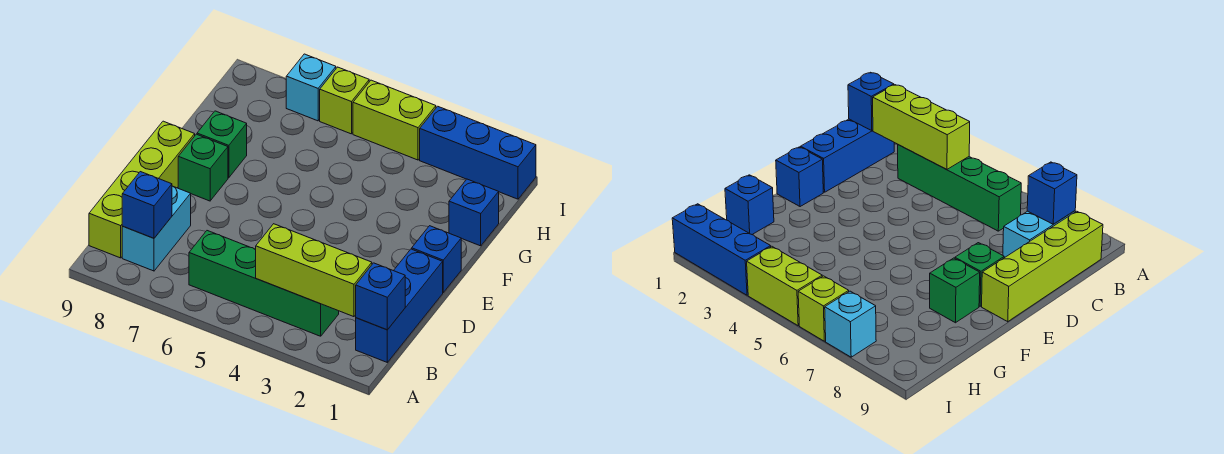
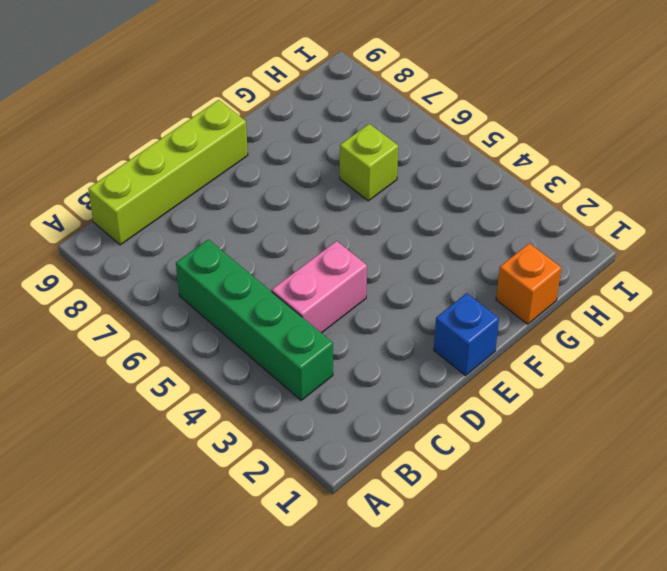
pink 1x2 brick [272,241,367,333] -> none
orange 1x1 brick [496,243,561,324] -> blue 1x1 brick [449,179,499,246]
lime 1x1 brick [340,124,398,201] -> lime 1x1 brick moved to [320,67,369,134]
none -> blue 1x3 brick [356,249,443,362]
none -> cyan 1x2 brick [122,186,191,271]
none -> green 1x1 brick [178,134,228,201]

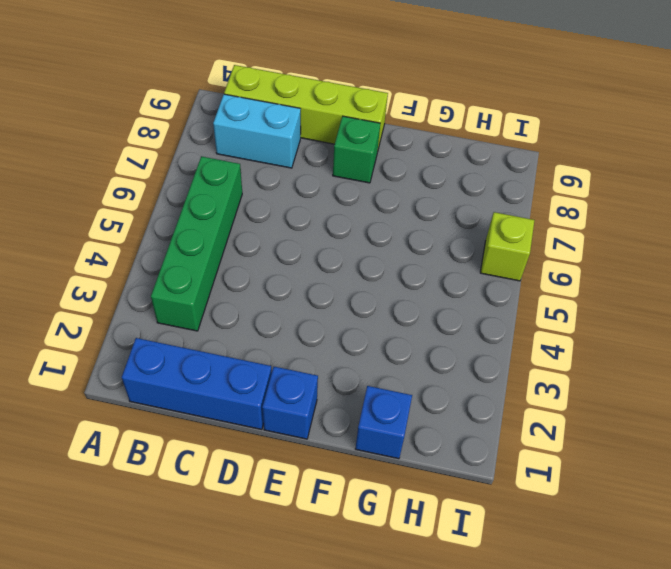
none -> green 1x1 brick [197,111,247,178]
none -> blue 1x3 brick [420,106,536,199]
none -> lime 1x2 brick [353,80,436,160]

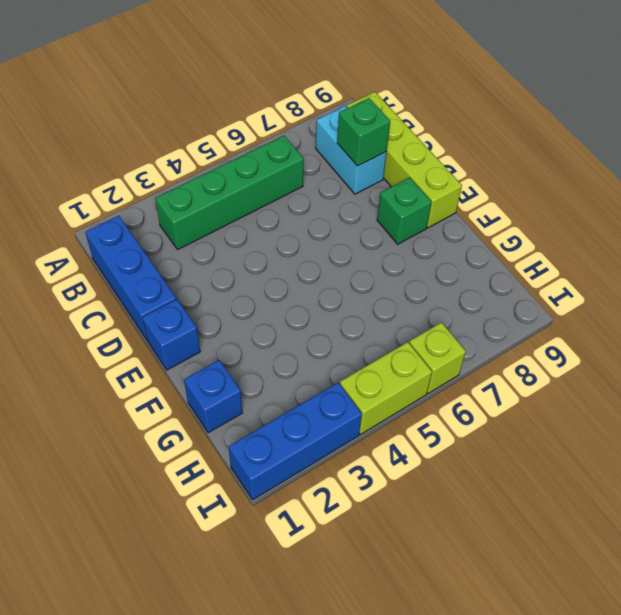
green 1x1 brick [337,98,390,166] -> green 1x1 brick moved to [197,111,247,178]
none -> cyan 1x1 brick [286,54,336,121]
none -> blue 1x1 brick [356,263,405,330]
none -> lime 1x3 brick [255,224,372,317]

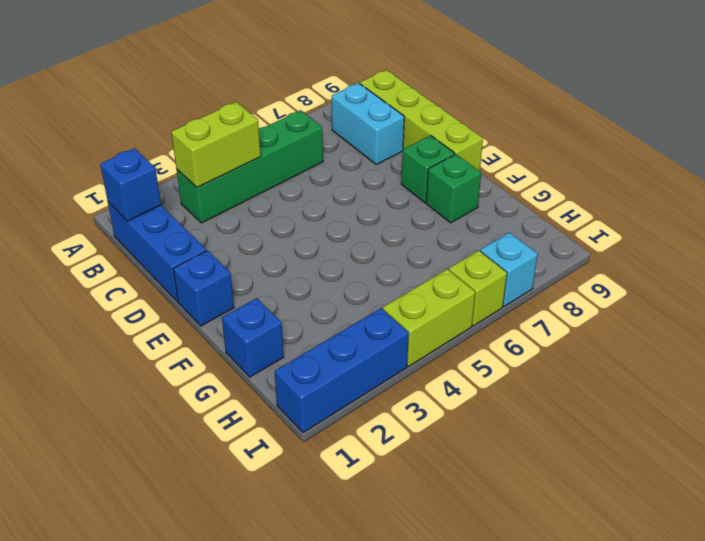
lime 1x2 brick [171,102,261,188] -> lime 1x3 brick [255,224,372,317]
none -> blue 1x1 brick [122,172,172,238]

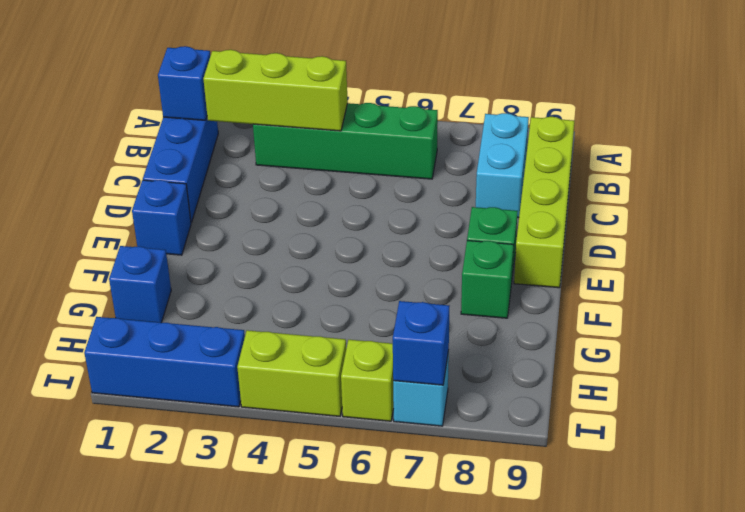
blue 1x1 brick [393,301,449,385] -> blue 1x1 brick moved to [122,172,172,238]

